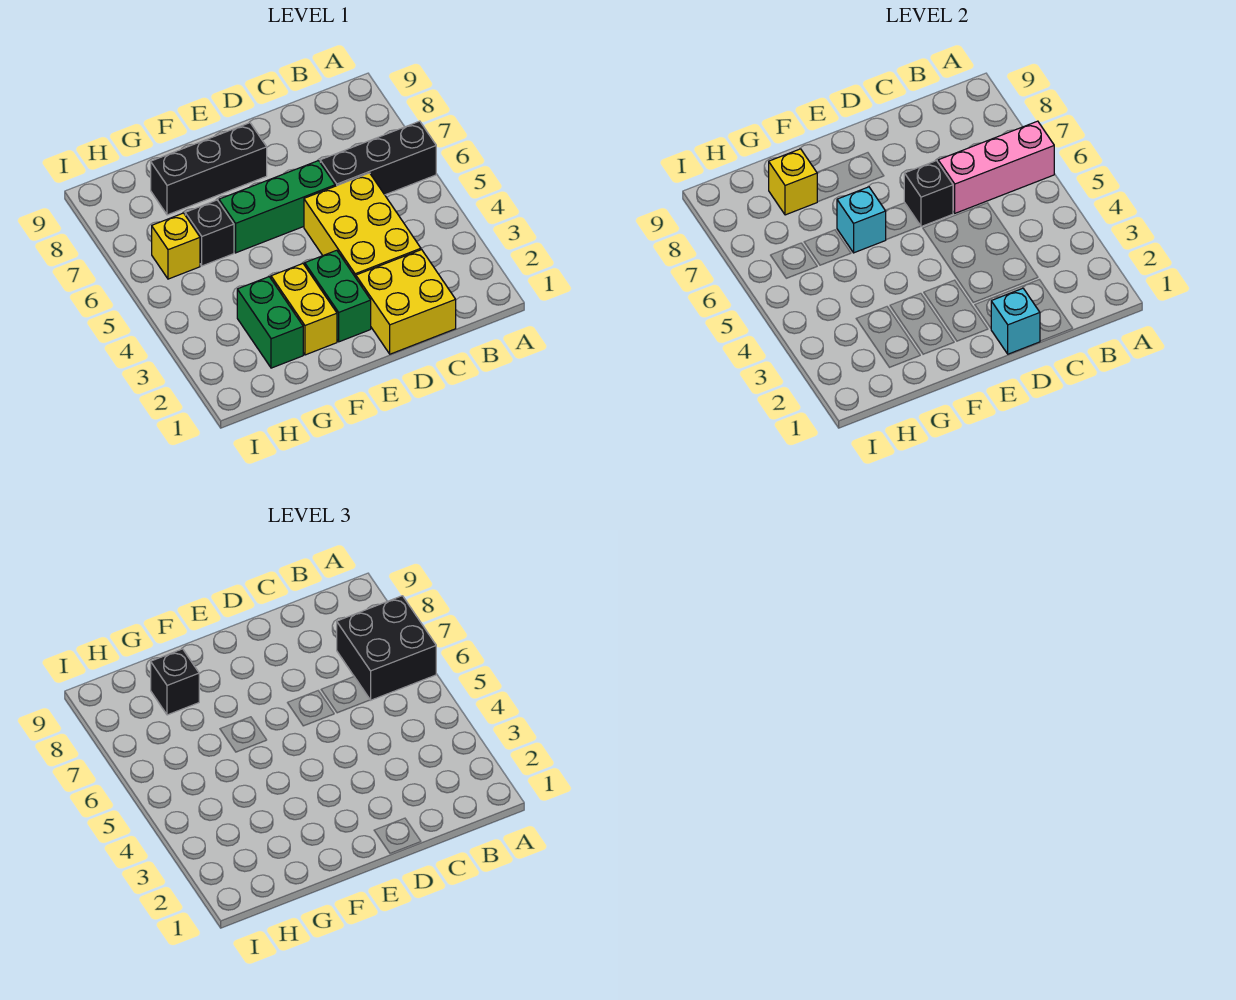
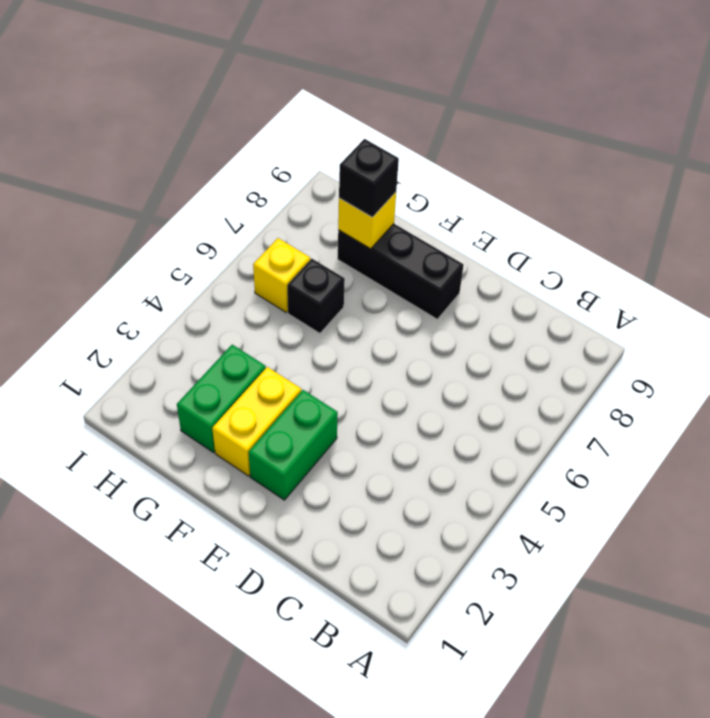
none -> black 1x3 brick [320,121,436,195]
none -> yellow 2x2 brick [356,250,456,354]
none -> yellow 2x3 brick [304,173,421,278]

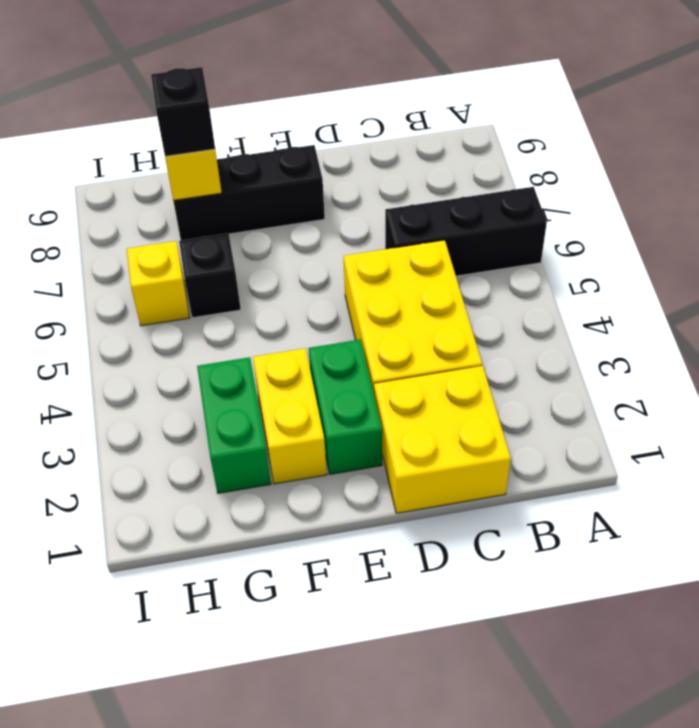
none -> green 1x3 brick [219,161,335,253]
none -> pink 1x3 brick [938,121,1054,213]
none -> cyan 1x1 brick [991,288,1040,354]

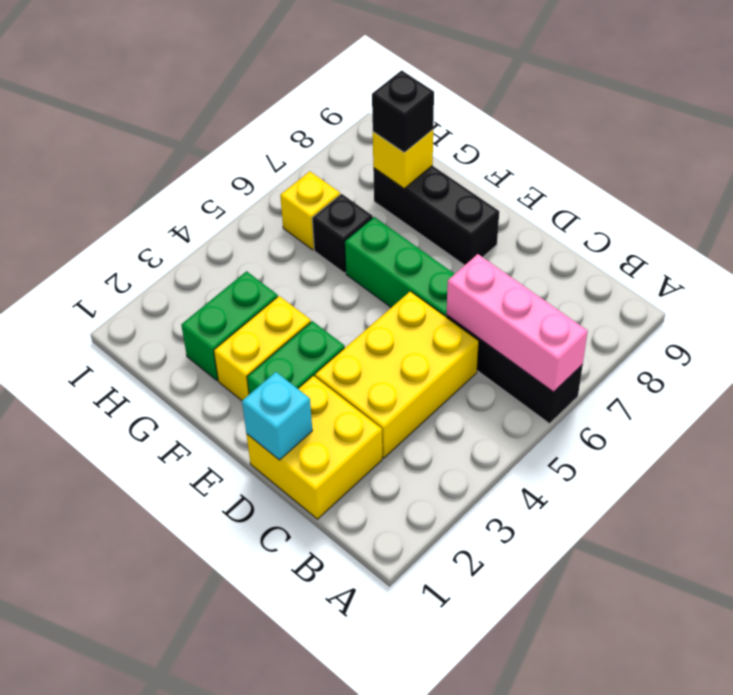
none -> black 1x1 brick [904,161,953,227]
none -> cyan 1x1 brick [837,187,886,253]
none -> black 2x2 brick [337,596,436,700]

